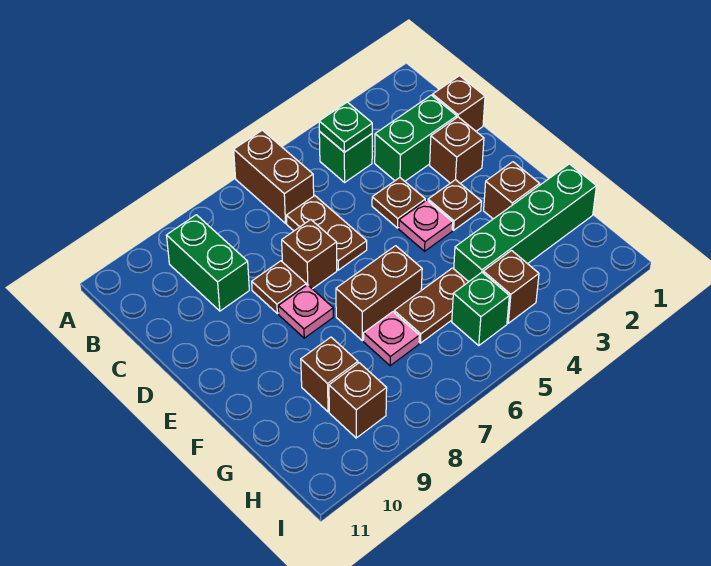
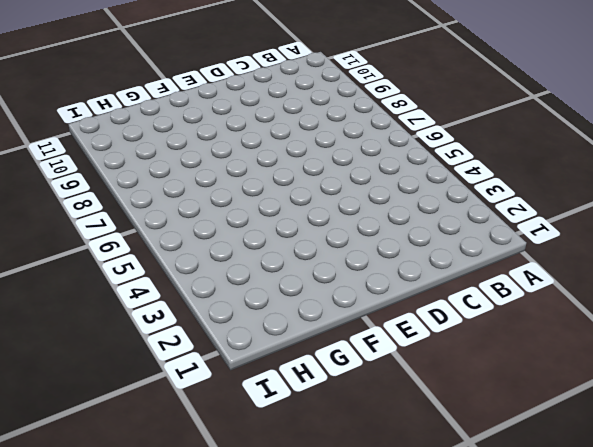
none -> brown 1x2 brick [234,130,314,223]
none -> green 1x1 brick [319,132,372,182]
none -> green 1x2 brick [166,215,249,311]

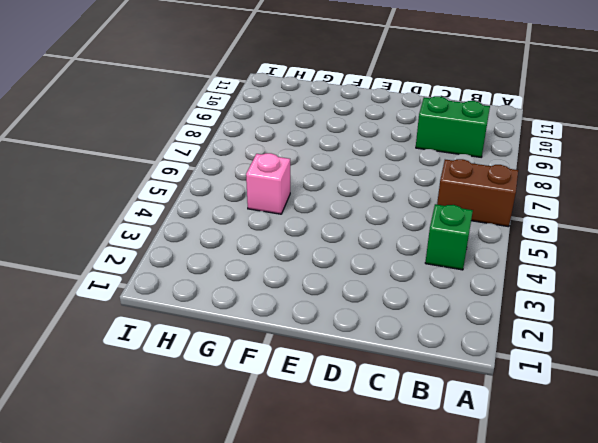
pink 1x1 brick [246,153,290,214] -> brown 1x2 plate [394,268,468,343]
none -> brown 1x1 brick [433,76,485,131]
none -> green 1x2 brick [375,95,457,181]
none -> brown 1x2 plate [286,196,367,270]

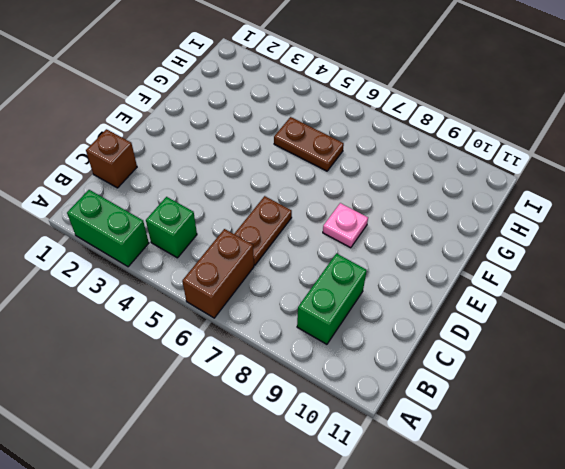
green 1x2 brick [67,190,149,267] -> green 1x2 brick moved to [375,95,457,181]
none -> brown 1x1 brick [430,117,484,183]
none -> brown 1x1 plate [372,178,425,228]
none -> brown 1x1 brick [282,220,337,289]

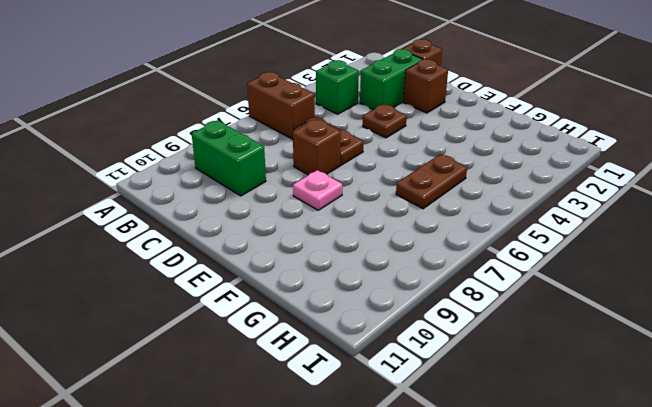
none -> brown 1x1 plate [252,261,306,313]
none -> brown 1x1 plate [428,180,481,230]
none -> pink 1x1 plate [399,200,453,251]

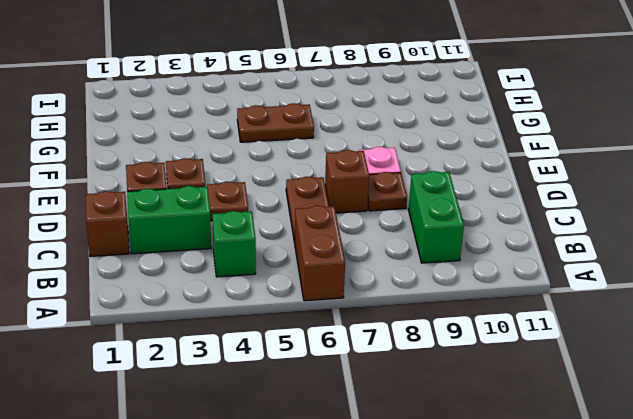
none -> pink 1x1 plate [399,200,453,251]
none -> brown 1x1 brick [484,162,540,219]
none -> brown 1x2 brick [336,246,422,341]

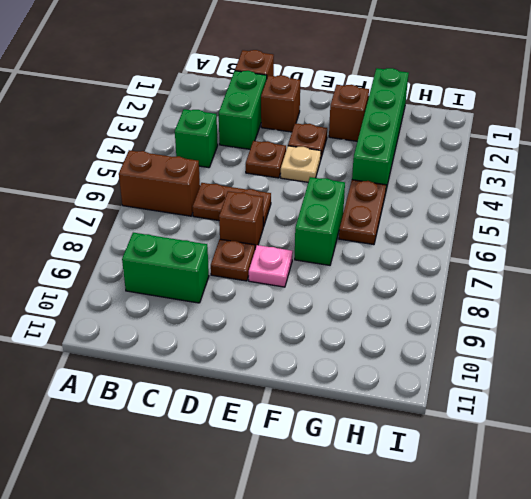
tan 1x1 plate [281,146,321,182] -> pink 1x1 plate [399,200,453,251]
green 1x2 brick [295,177,345,265] -> brown 1x2 brick [336,246,422,341]
none -> pink 1x1 plate [364,312,419,366]
none -> brown 1x1 brick [301,337,358,412]
none -> brown 1x1 brick [483,251,539,323]

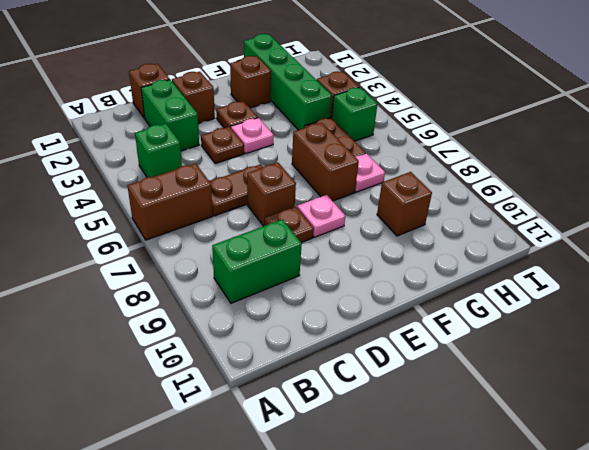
none -> brown 1x1 brick [329,363,387,438]
none -> green 1x1 plate [319,102,372,152]

